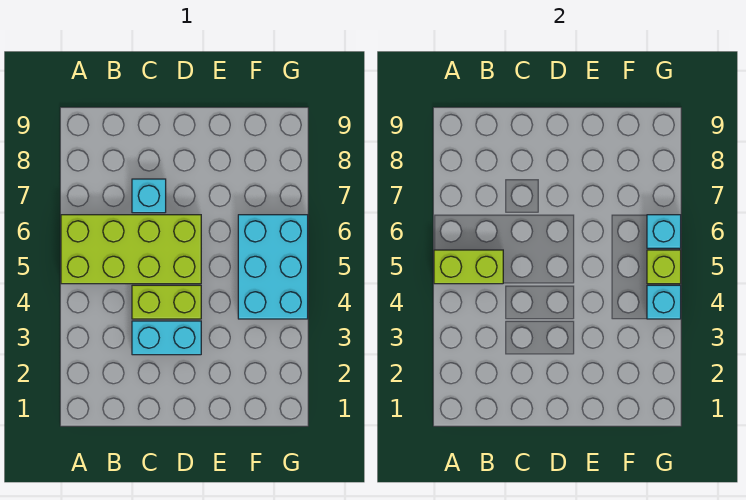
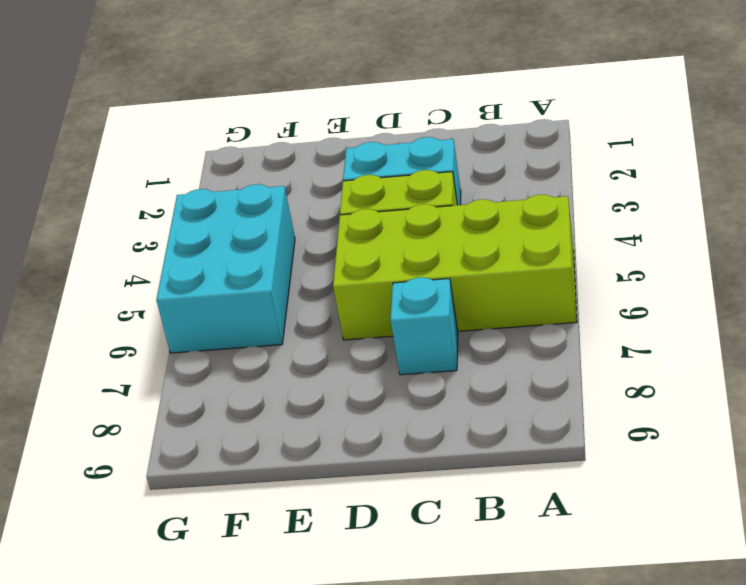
none -> lime 1x2 brick [434,250,503,284]
none -> cyan 1x1 brick [647,285,681,319]

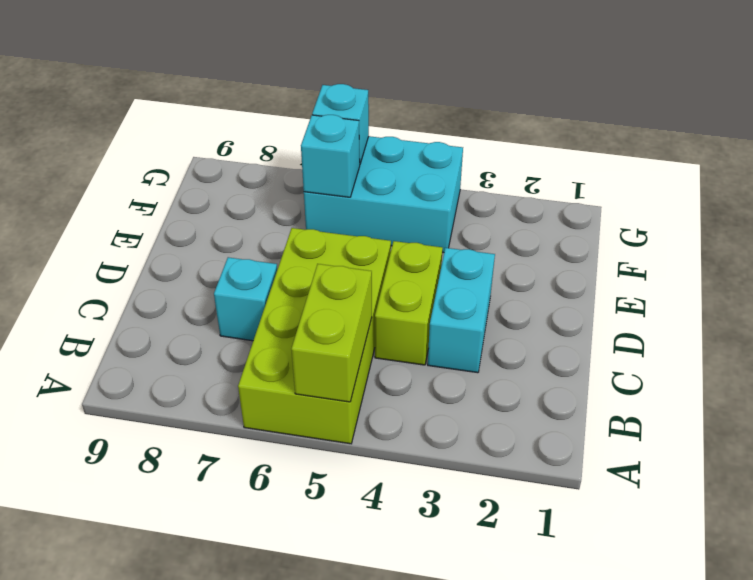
cyan 1x1 brick [301,115,360,197] -> cyan 1x1 brick moved to [647,285,681,319]
none -> lime 1x1 brick [647,250,681,284]

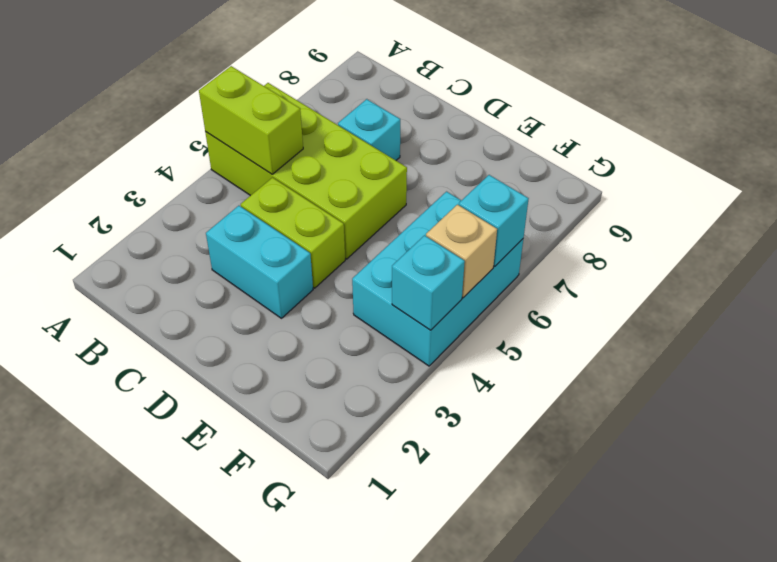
tan 1x1 brick [426,205,497,298] -> lime 1x1 brick [647,250,681,284]

